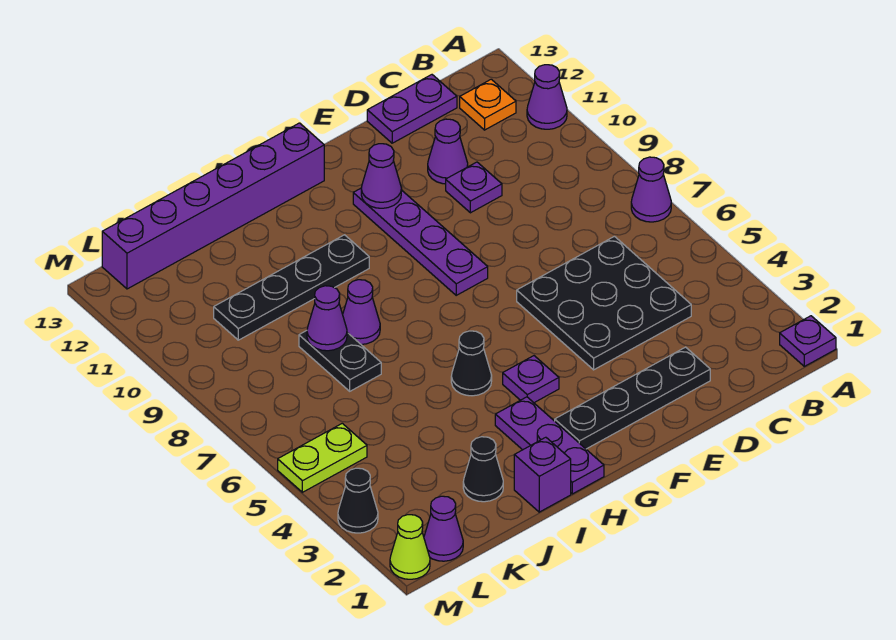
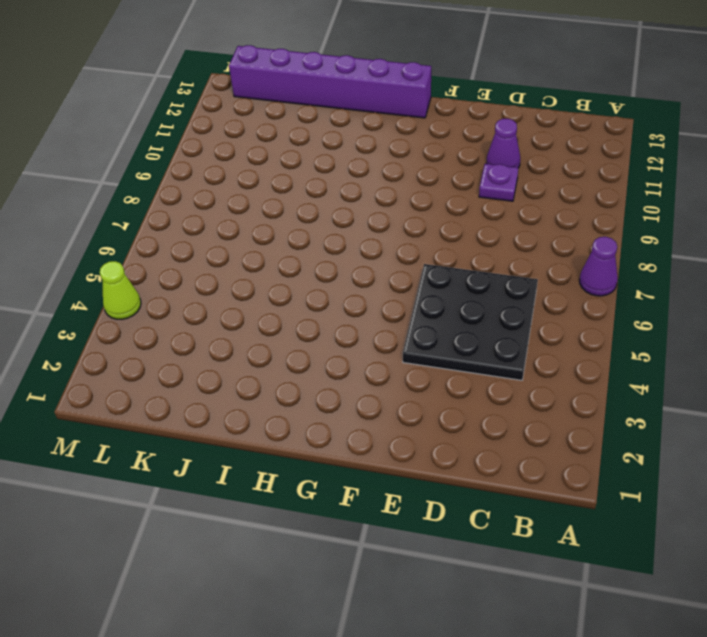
lime 1x1 cone [100,261,141,319] -> lime 1x1 cone moved to [390,515,430,579]
none -> purple 1x1 plate [780,316,836,366]
none -> purple 1x1 cone [527,65,567,129]
none -> orange 1x1 plate [460,79,516,130]

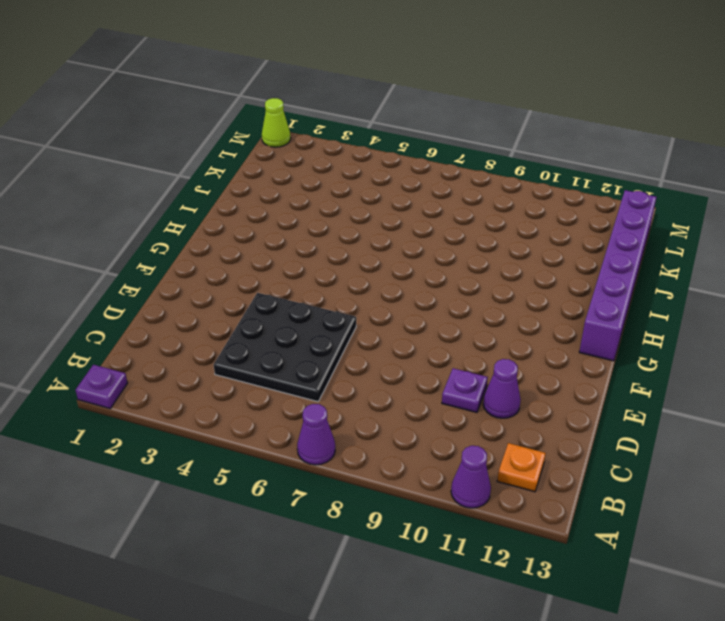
none -> purple 1x2 plate [367,75,457,143]
none -> black 1x4 plate [555,347,710,449]
none -> purple 1x4 plate [353,188,488,295]

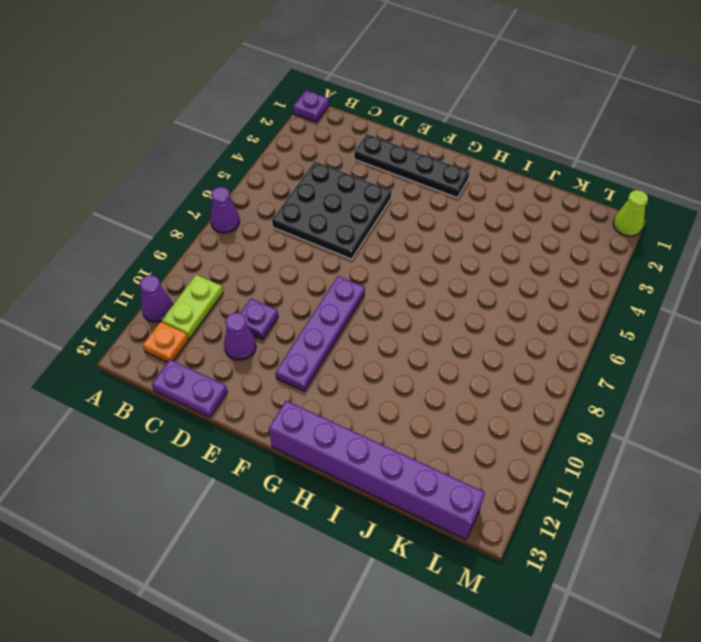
lime 1x2 plate [161,275,223,339] -> lime 1x2 plate turned to [278,423,367,492]
none -> purple 1x1 plate [503,356,559,403]
none -> purple 1x3 plate [495,397,604,494]
none -> black 1x1 cone [451,331,492,396]

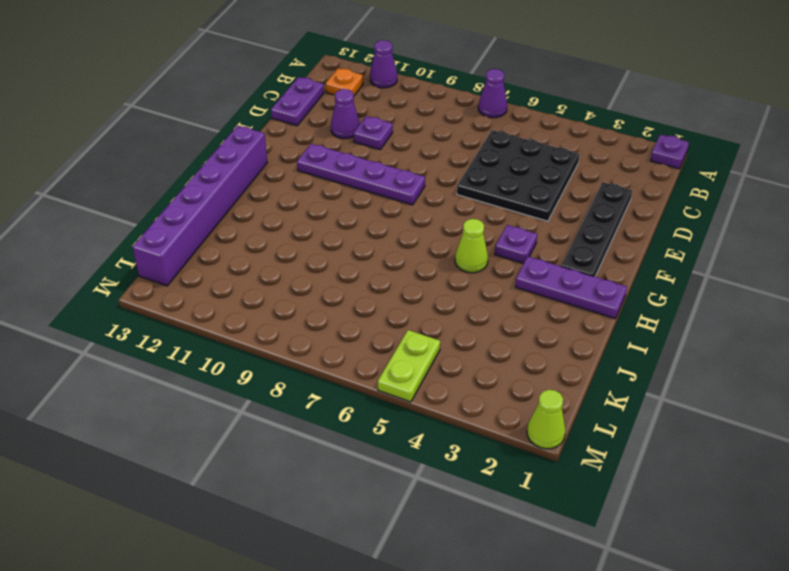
lime 1x1 cone [455,219,488,273] -> black 1x1 cone [451,331,492,396]
none -> black 1x4 plate [214,235,369,340]
none -> purple 1x1 brick [514,437,571,512]
none -> purple 1x1 cone [343,280,380,345]

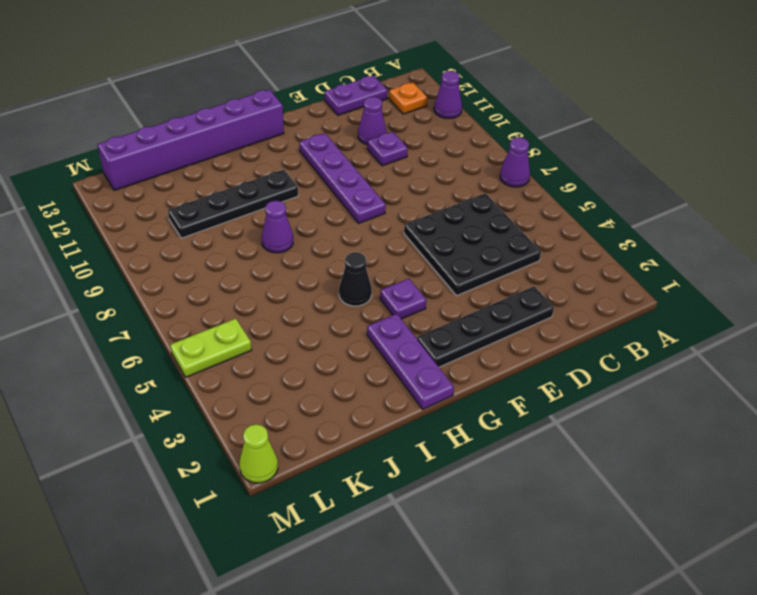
none -> purple 1x1 plate [780,316,836,366]
none -> purple 1x1 brick [514,437,571,512]
none -> black 1x1 cone [463,437,503,502]

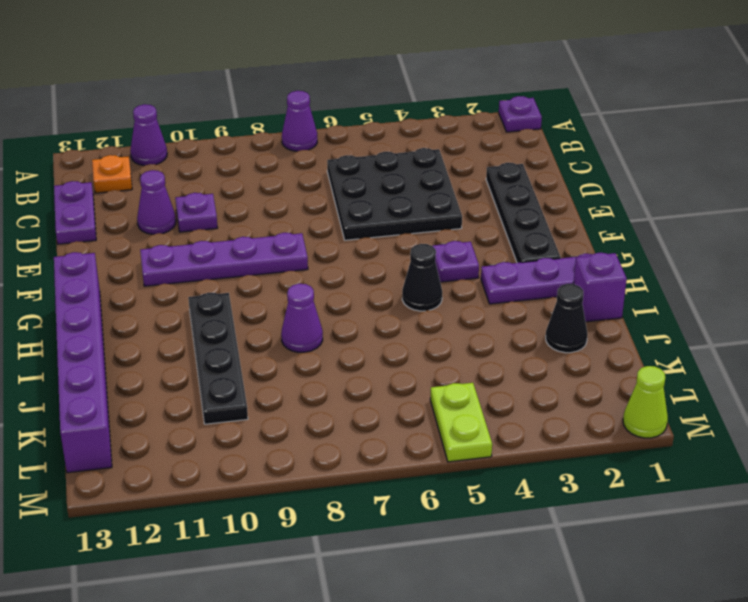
none -> black 1x2 plate [299,331,381,391]
none -> purple 1x1 cone [424,496,463,561]
none -> black 1x1 cone [338,468,378,533]

